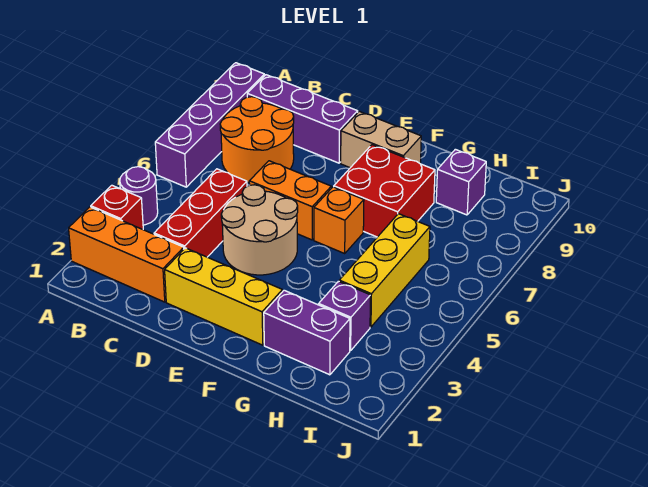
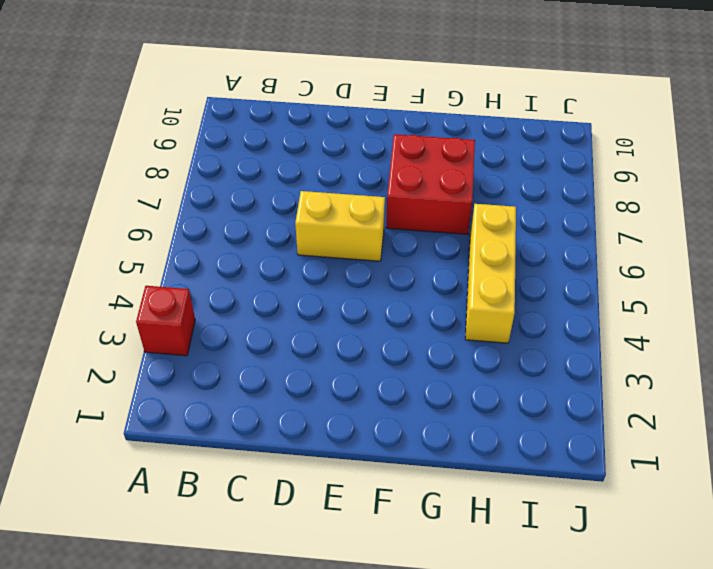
yellow 1x2 brick [295,191,385,261] -> orange 1x2 brick [249,161,331,240]
none -> orange 1x3 brick [69,207,184,302]
none -> purple 1x1 round brick [120,167,158,225]
none -> purple 1x4 brick [155,63,265,187]

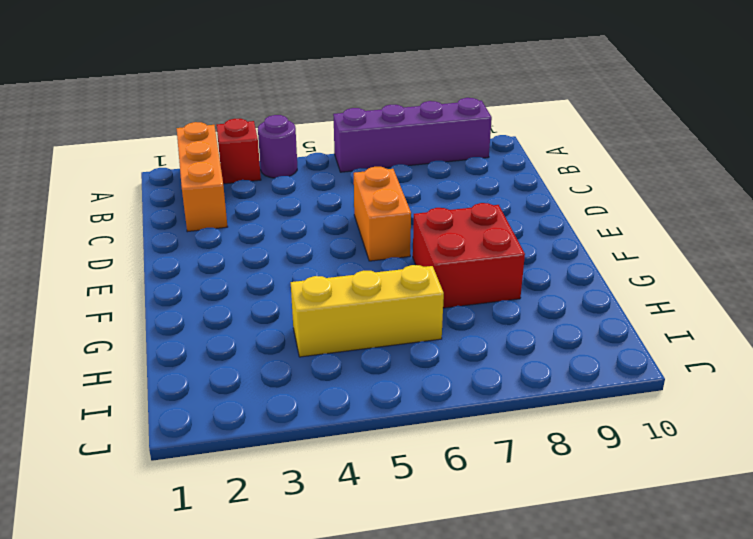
none -> orange 2x2 round brick [220,97,294,182]
none -> purple 1x3 brick [247,75,358,163]
none -> red 1x3 brick [154,169,247,257]

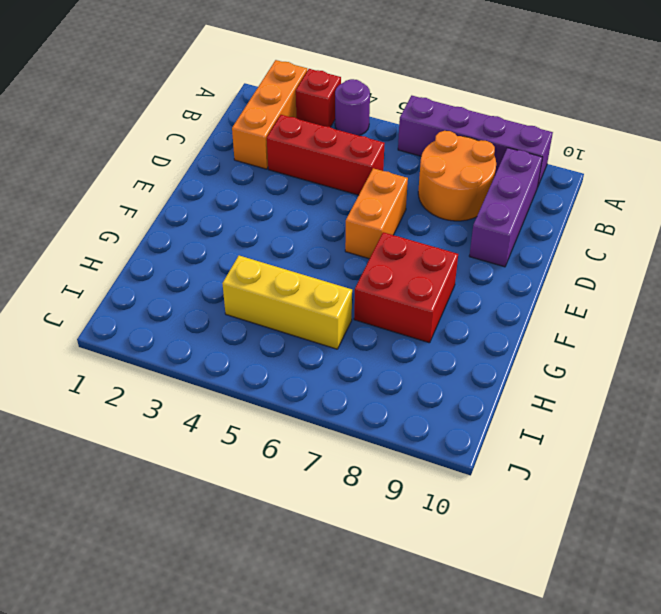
none -> yellow 1x3 brick [165,248,283,345]
none -> tan 2x2 round brick [221,185,298,275]
none -> tan 1x2 brick [341,111,421,168]

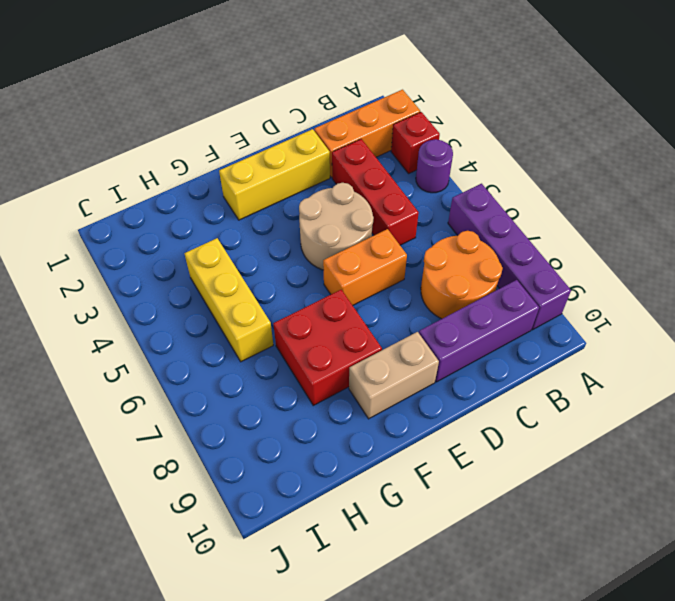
none -> orange 1x1 brick [314,187,364,253]
none -> purple 1x2 brick [264,290,350,375]
none -> purple 1x1 brick [319,281,371,351]

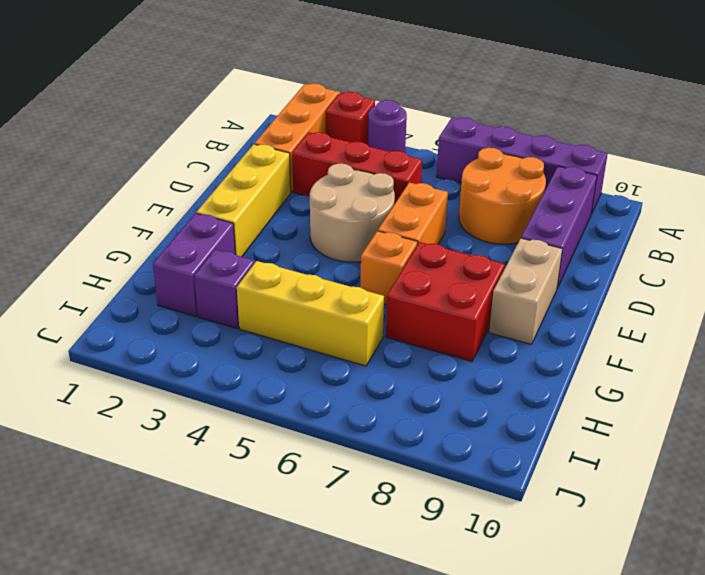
none -> purple 1x1 brick [436,149,486,215]

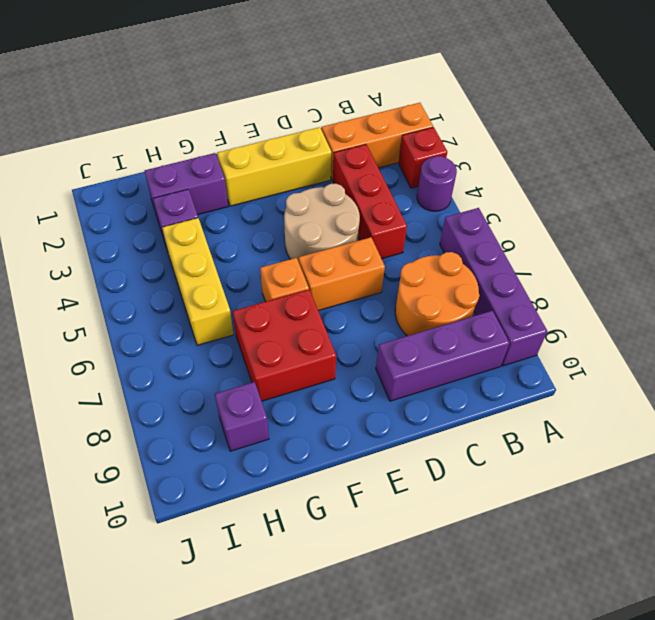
none -> tan 1x2 brick [341,111,421,168]

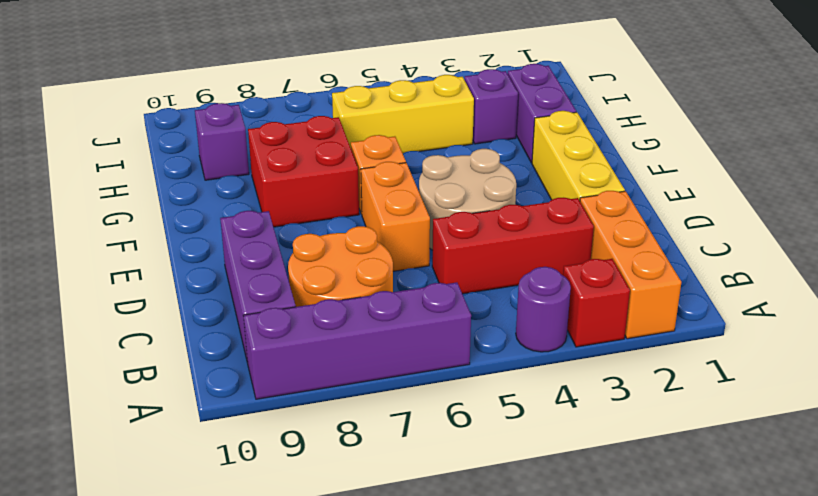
none -> tan 1x2 brick [341,111,421,168]

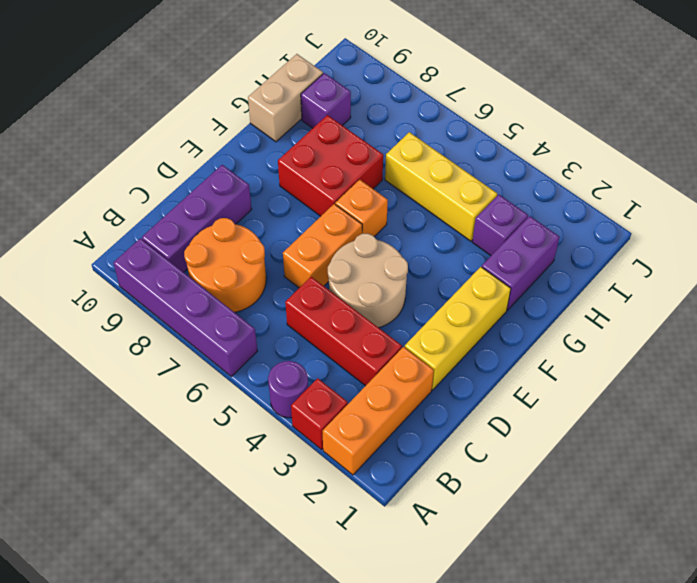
tan 1x2 brick [248,54,323,142] -> tan 1x2 brick moved to [341,111,421,168]

